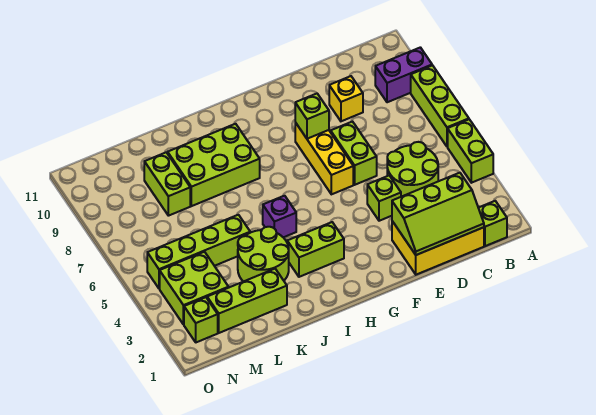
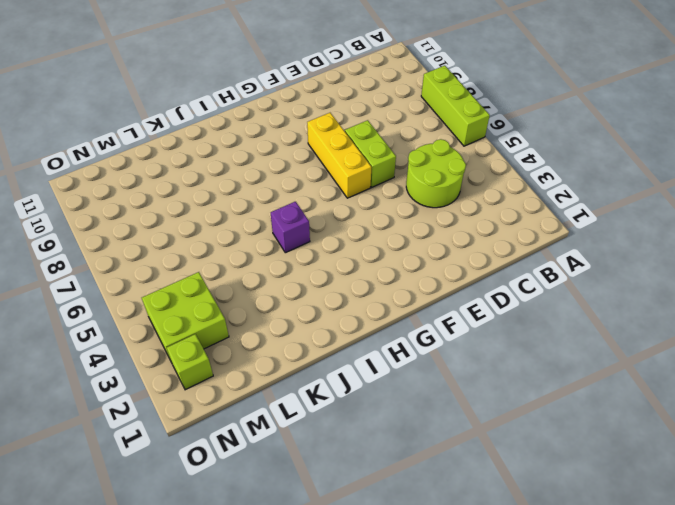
none -> lime 1x2 brick [448,119,493,183]
none -> purple 1x2 brick [375,47,432,102]
none -> lime 1x1 brick [479,201,507,246]

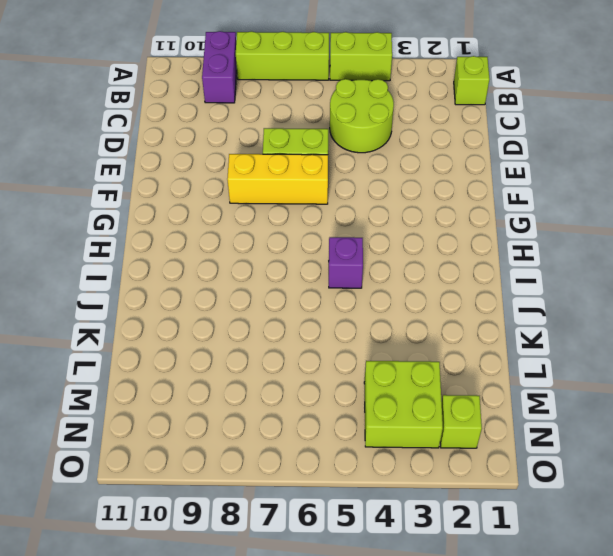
none -> yellow 2x3 brick [392,221,484,275]
none -> yellow 1x1 brick [329,76,363,121]
none -> lime 1x1 brick [367,176,401,221]

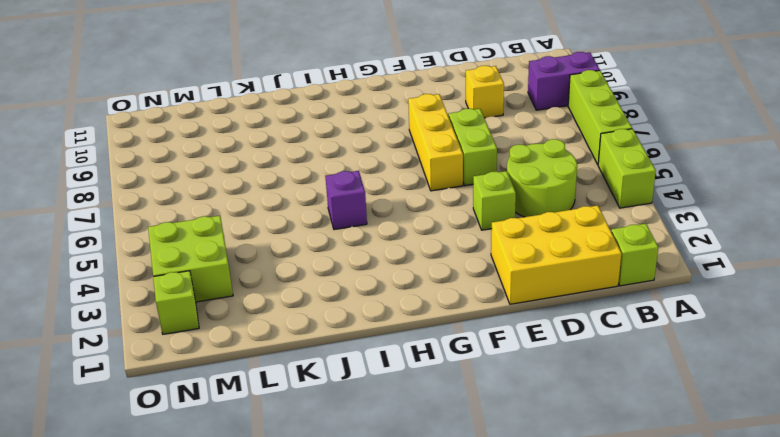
none -> lime 1x2 brick [287,222,344,277]
none -> lime 2x3 brick [168,124,260,206]
none -> lime 2x2 round brick [238,227,289,282]

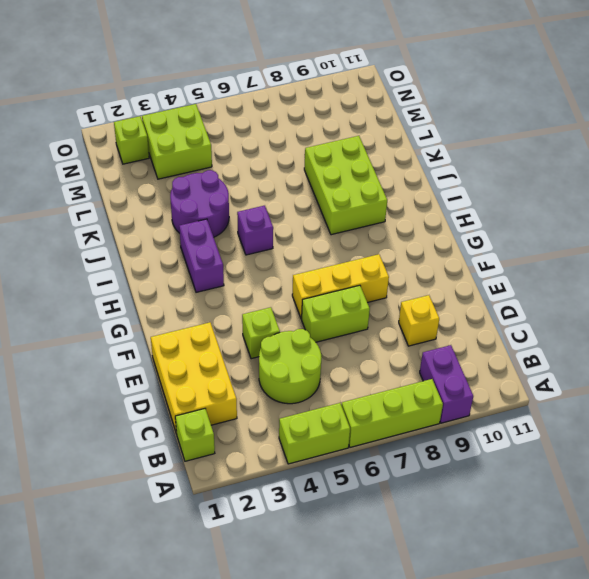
purple 1x2 brick [179,219,224,292] -> lime 1x2 brick [287,222,344,277]
purple 2x2 round brick [170,170,229,237] -> lime 2x2 round brick [238,227,289,282]
none -> lime 1x3 brick [207,269,287,333]
none -> lime 1x4 brick [147,215,250,289]
none -> lime 1x2 brick [144,152,190,216]

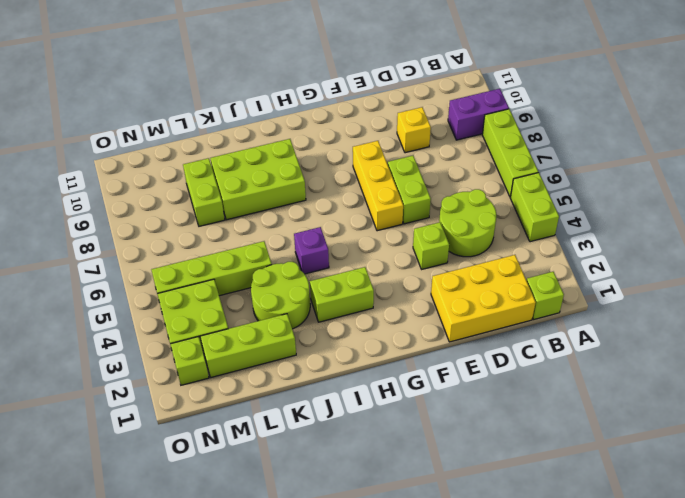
none -> lime 2x3 slope [392,173,484,255]
none -> lime 1x1 brick [295,94,329,139]

